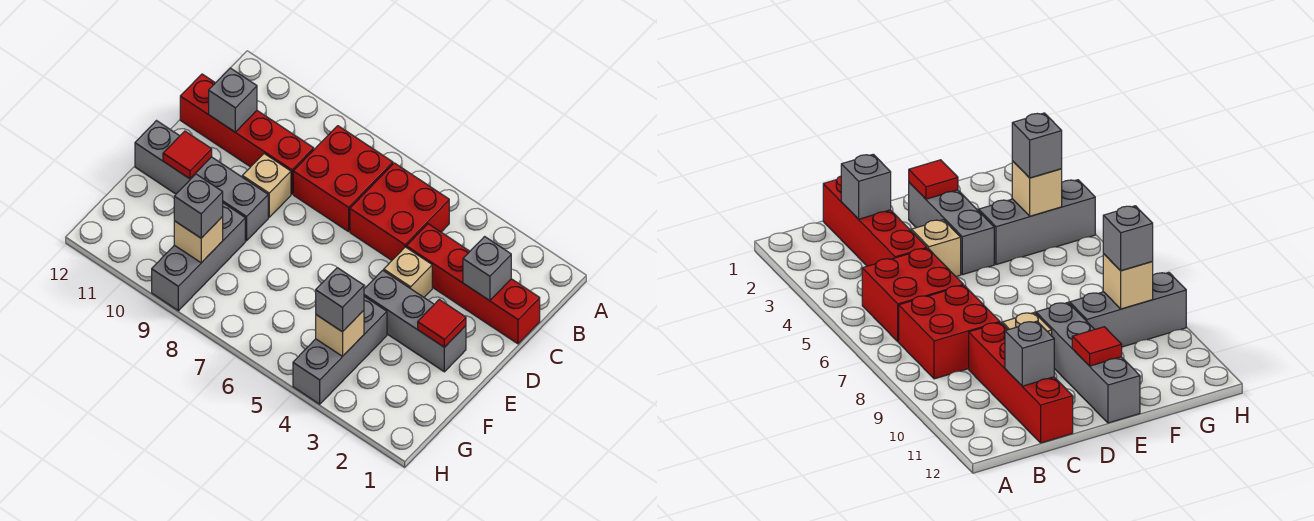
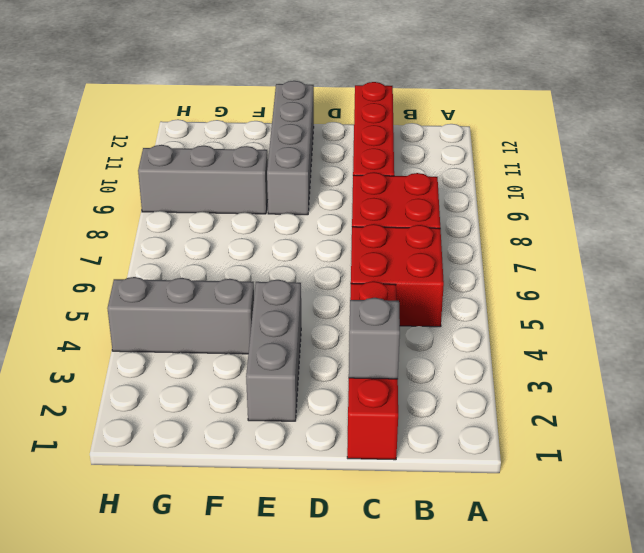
none -> tan 1x1 brick [384,247,432,297]
none -> tan 1x1 brick [242,154,291,217]
none -> grey 1x1 brick [209,68,257,132]

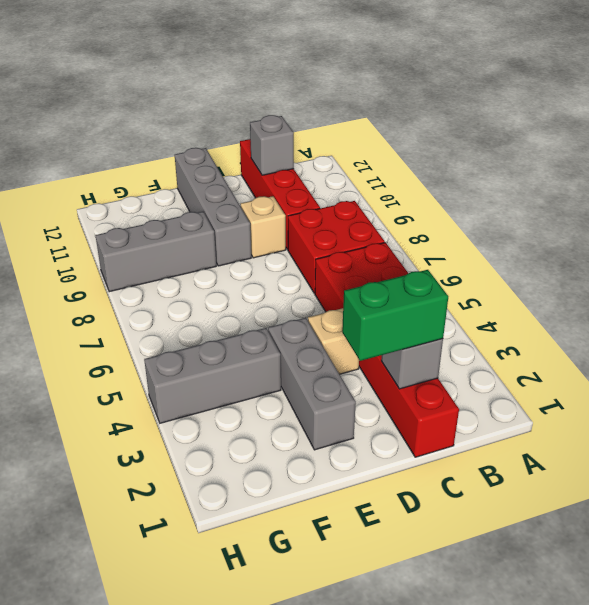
green 1x2 brick [342,270,448,361] -> none
none -> red 1x1 tile [418,300,466,347]
none -> red 1x1 tile [163,131,212,179]
none -> tan 1x1 brick [316,310,364,357]

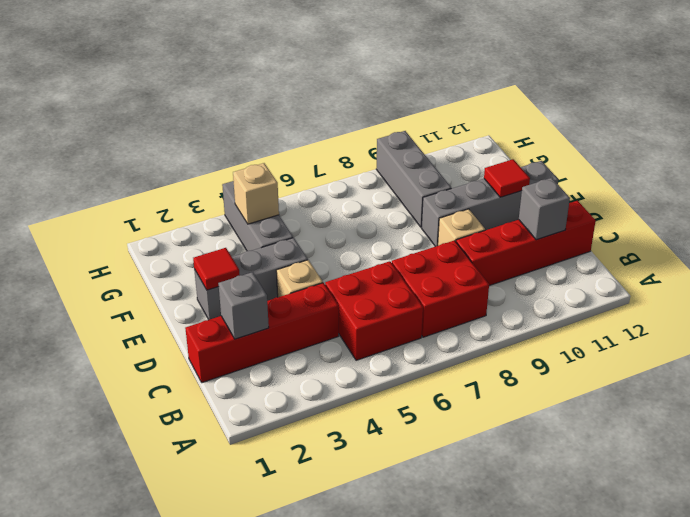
none -> tan 1x1 brick [174,217,223,263]
none -> grey 1x1 brick [316,268,364,332]
none -> grey 1x1 brick [174,174,223,238]

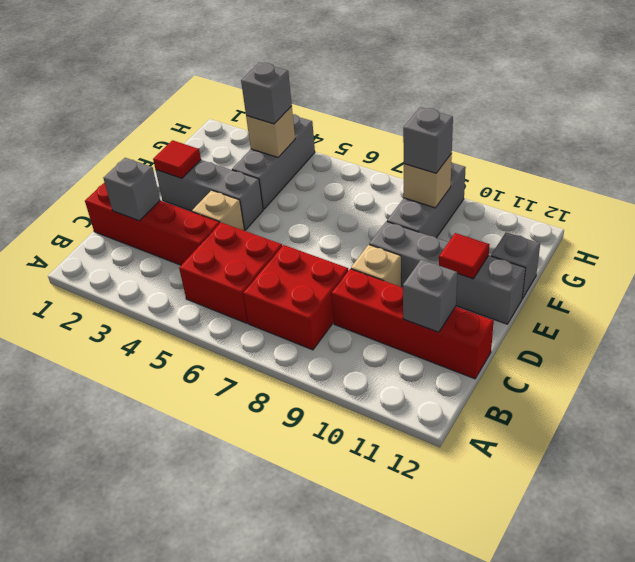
grey 1x1 brick [491,232,540,299] -> none

